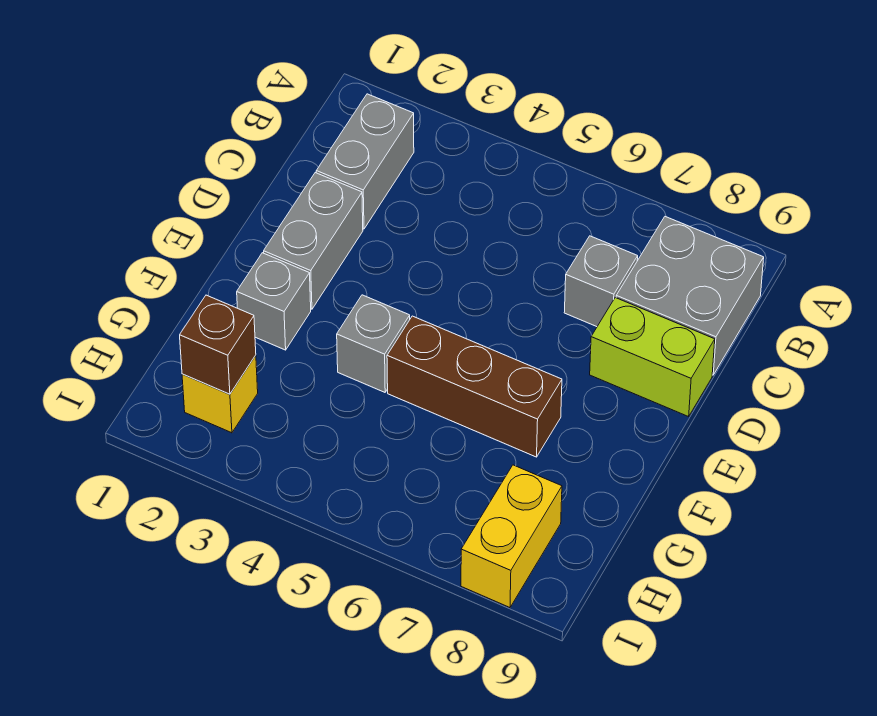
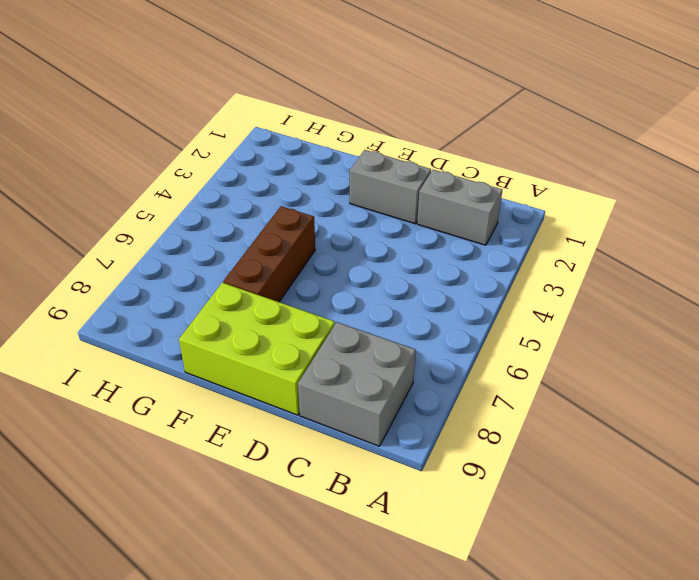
lime 2x3 brick [179,283,335,415] -> lime 1x2 brick [590,298,715,417]
none -> grey 1x1 brick [564,236,638,327]
none -> grey 1x1 brick [237,253,311,350]

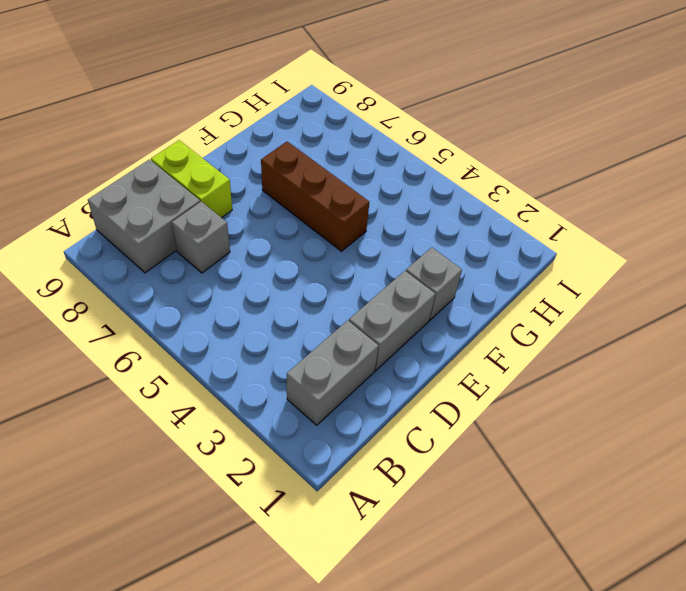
none -> grey 1x1 brick [337,295,410,392]
none -> yellow 1x1 brick [182,355,258,433]

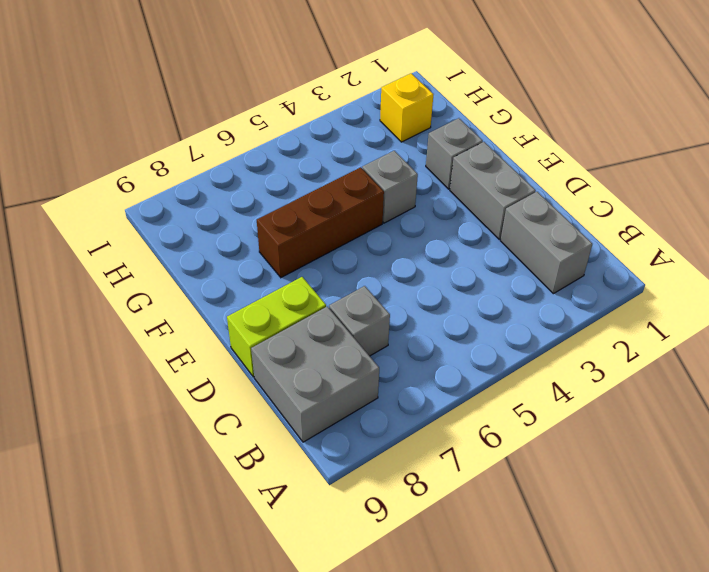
none -> yellow 1x2 brick [461,465,562,608]
none -> brown 1x1 brick [180,295,256,394]

